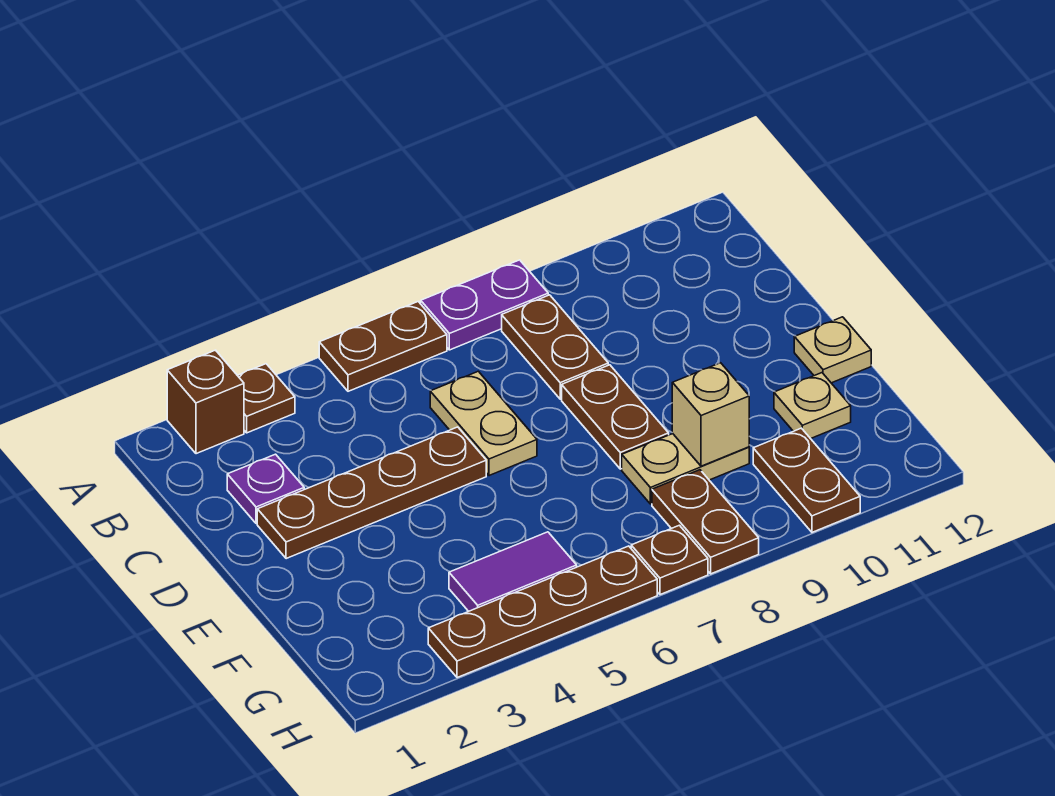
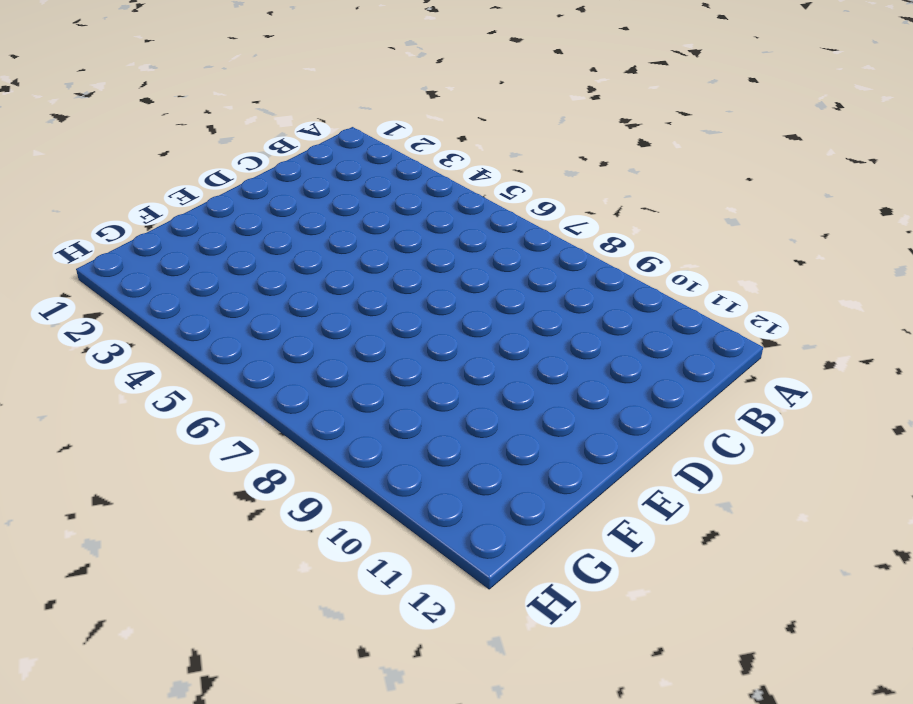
none -> brown 1x1 brick [167,350,244,454]
none -> brown 1x1 plate [237,364,295,433]
none -> brown 1x2 plate [319,302,447,391]

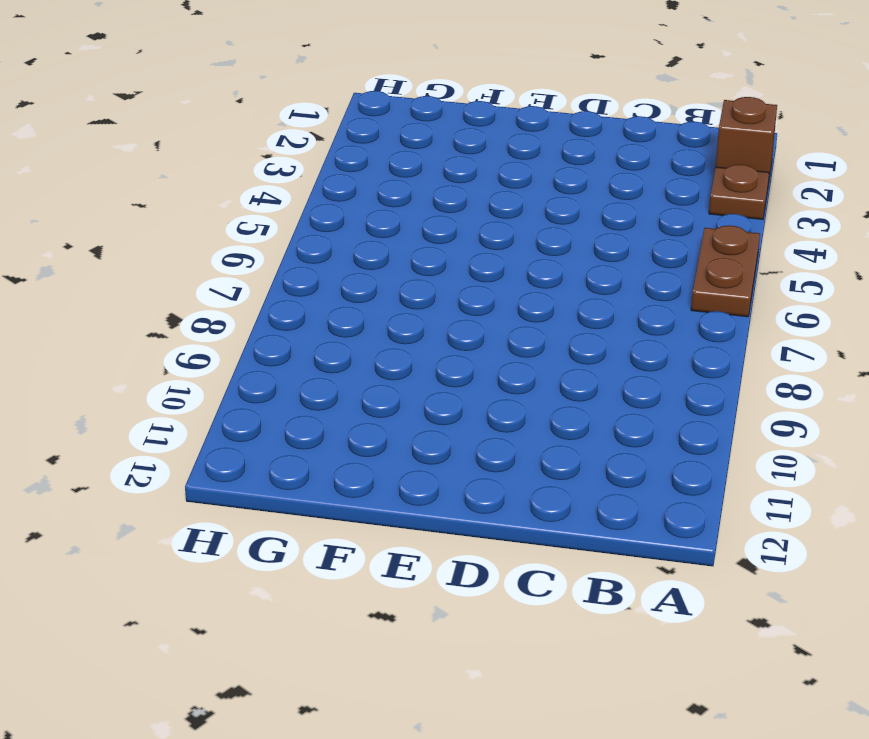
none -> purple 1x2 plate [421,260,548,350]
none -> brown 1x2 plate [502,295,608,399]
none -> purple 1x1 plate [227,454,304,524]

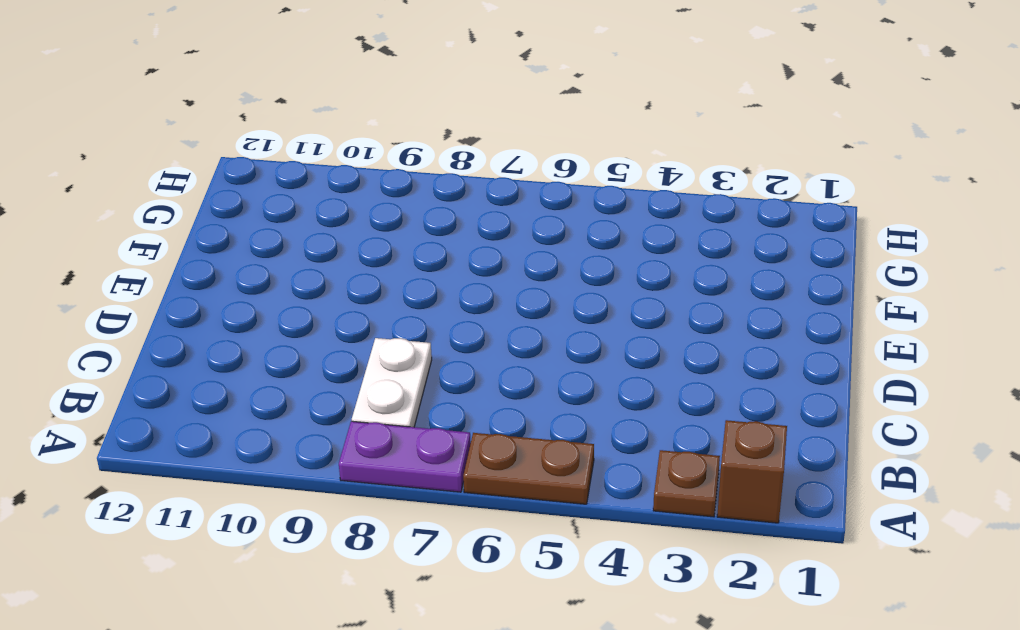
white 1x2 plate [352,338,432,427] -> brown 1x2 plate [502,295,608,399]
none -> purple 1x1 plate [227,454,304,524]
none -> tan 1x2 plate [430,371,537,476]
none -> brown 1x4 plate [257,427,486,559]

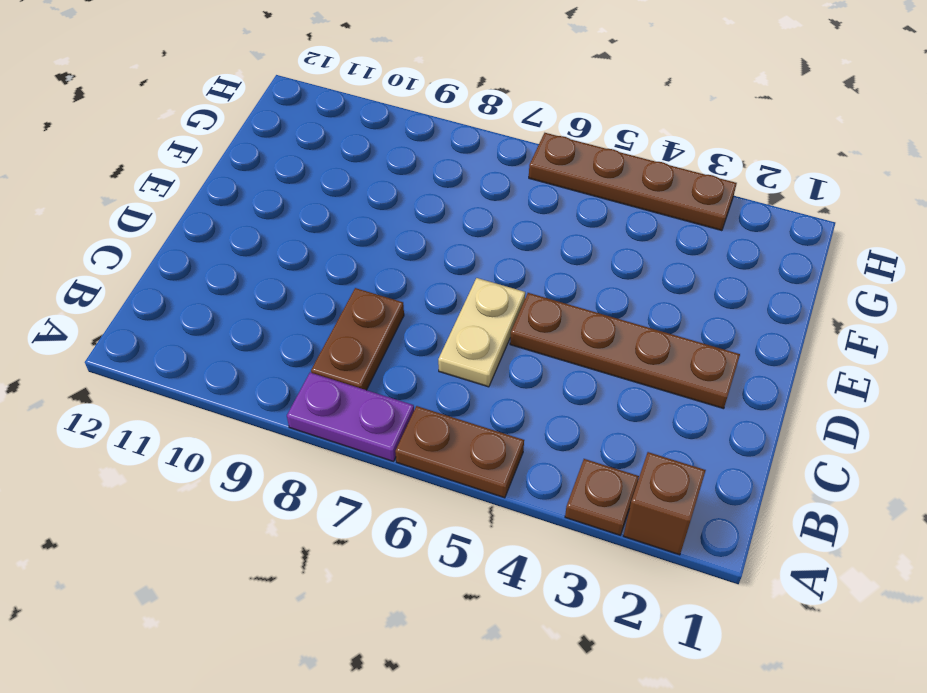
none -> purple 1x1 plate [227,454,304,524]
none -> brown 1x2 plate [562,365,669,469]
none -> tan 1x1 plate [794,317,871,383]

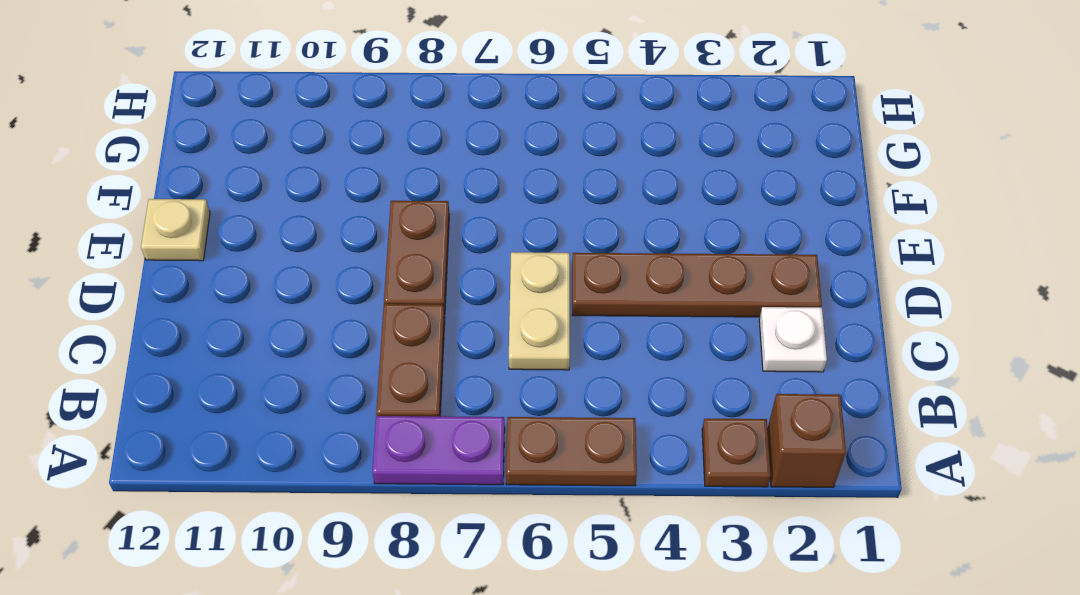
white 1x1 plate [759,307,827,372] -> purple 1x1 plate [227,454,304,524]
none -> tan 1x2 plate [622,434,749,504]
none -> tan 1x1 plate [774,373,851,439]
none -> purple 1x2 tile [449,532,577,611]

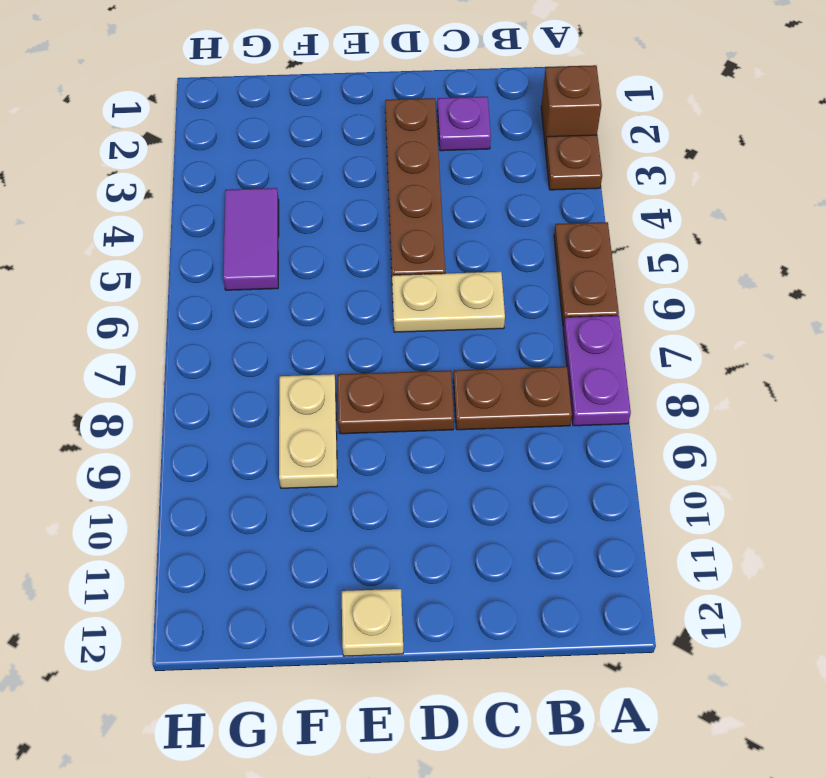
none -> tan 1x1 plate [774,373,851,439]
none -> brown 1x2 plate [652,470,759,574]
none -> brown 1x2 plate [753,428,860,532]

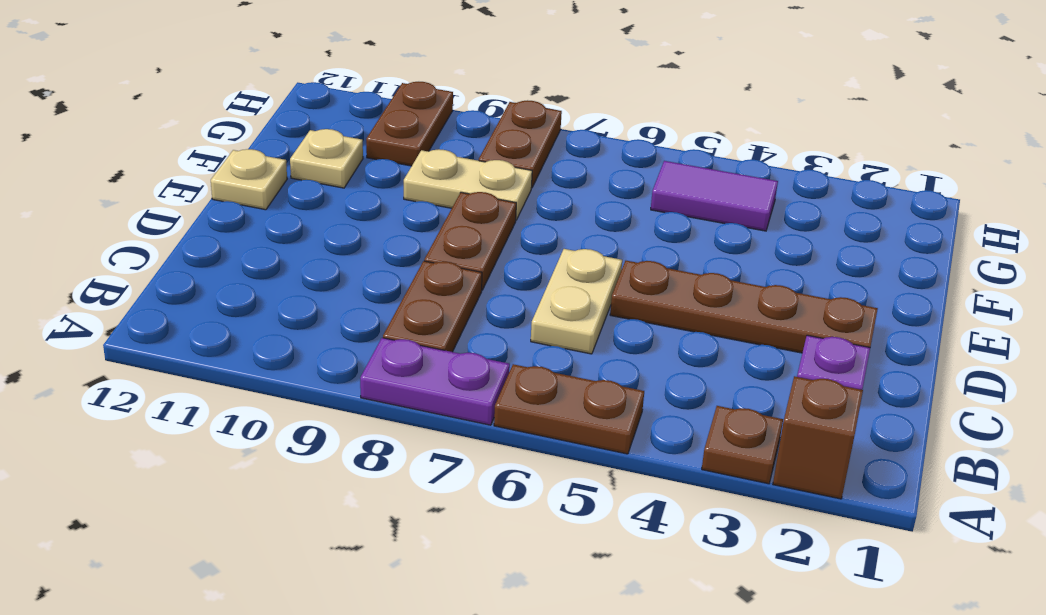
none -> brown 1x4 plate [428,546,657,678]
none -> brown 1x1 plate [631,525,708,595]
none -> tan 1x1 brick [672,363,749,466]

